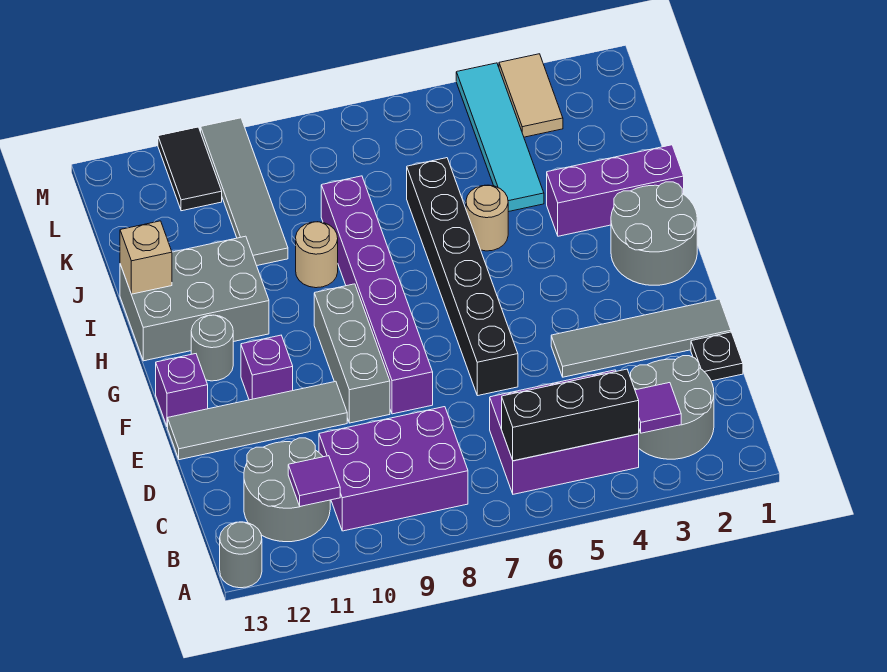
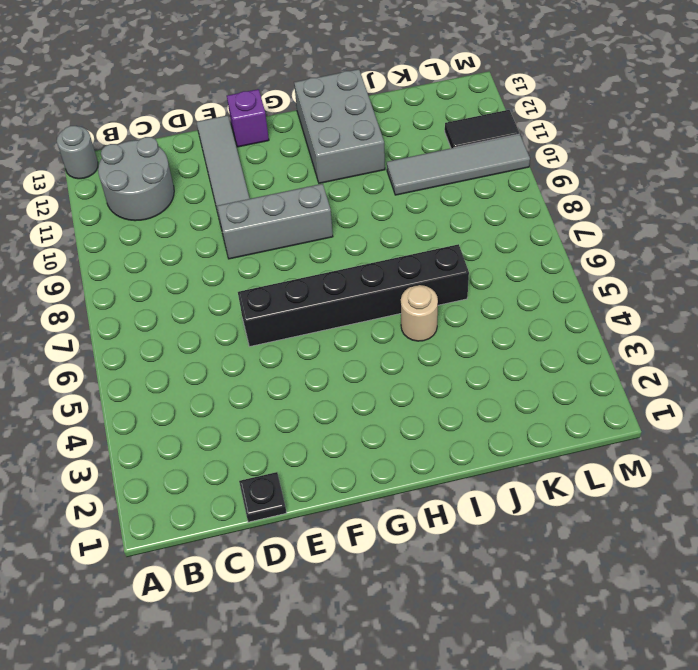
none -> grey 2x2 round brick [631,356,714,459]
none -> purple 2x3 brick [490,370,639,494]
none -> purple 2x3 brick [319,407,468,531]

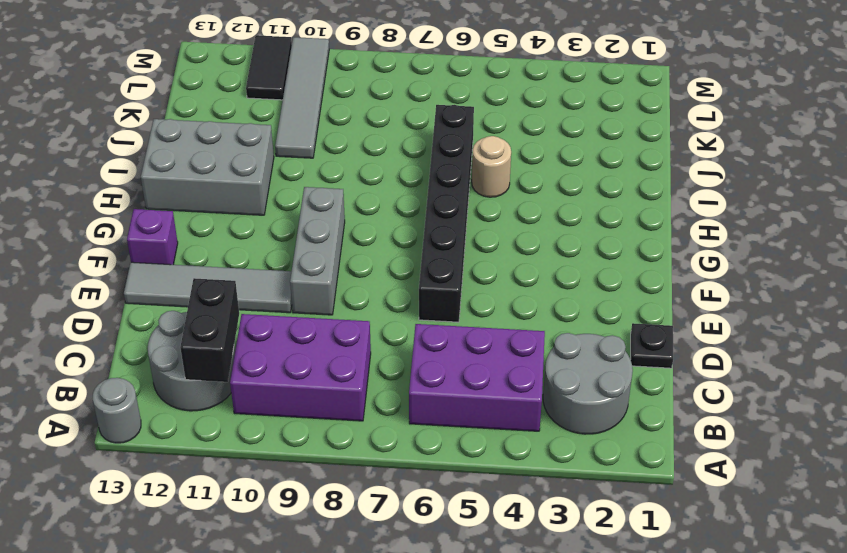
black 1x2 brick [180,278,239,382] -> purple 1x1 tile [288,456,340,507]
none -> grey 1x4 tile [551,299,731,377]
none -> purple 1x6 brick [321,176,433,414]
none -> purple 1x1 brick [241,335,293,400]

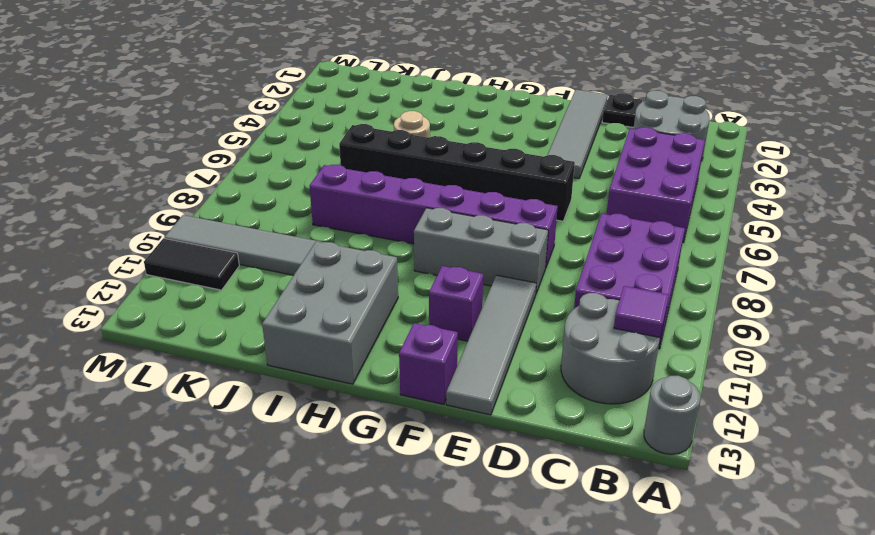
none -> grey 2x2 round brick [611,182,697,285]
none -> grey 1x1 round brick [191,315,233,381]
none -> purple 1x3 brick [547,145,684,236]

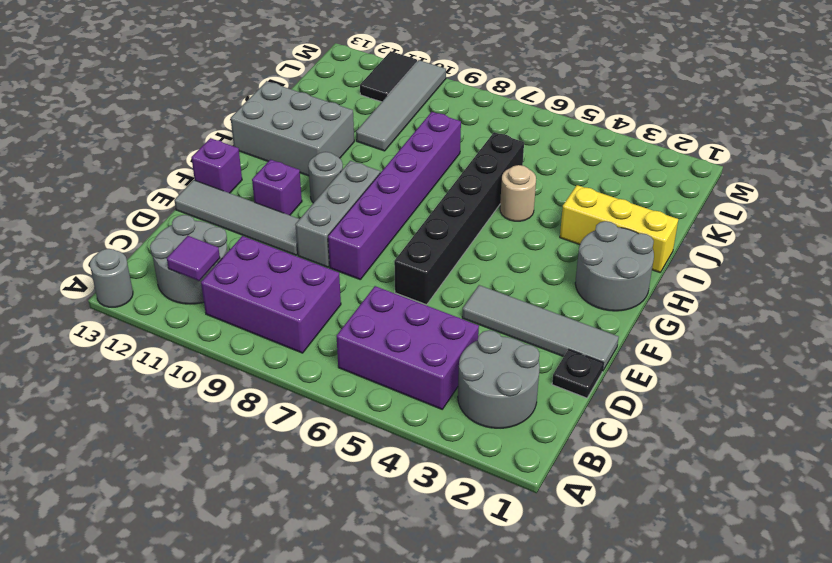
grey 1x1 round brick [308,152,343,203] -> grey 1x1 round brick moved to [191,315,233,381]
yellow 1x3 brick [560,185,678,272] -> purple 1x3 brick [547,145,684,236]
none -> tan 1x1 round brick [296,222,338,288]
none -> cyan 1x4 tile [456,63,544,212]
none -> tan 1x2 tile [499,54,563,137]

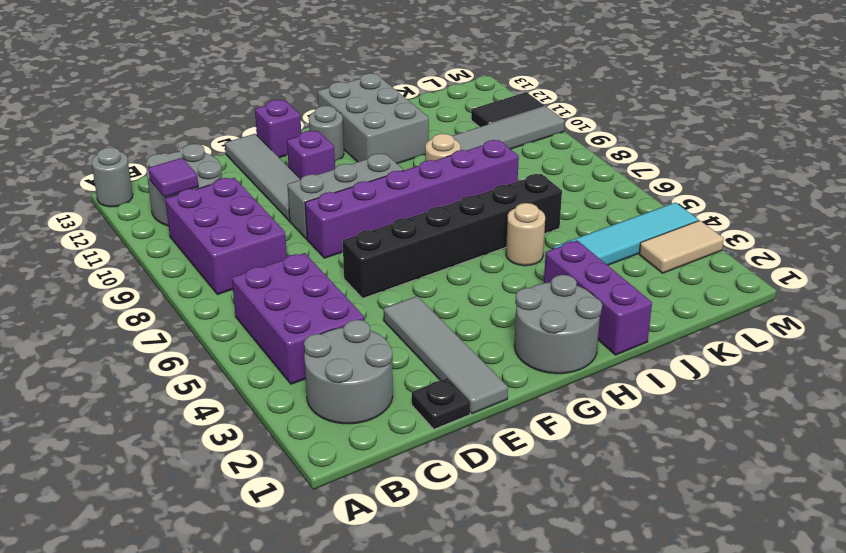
none -> purple 1x1 tile [635,383,681,433]
none -> black 1x3 brick [502,369,639,461]
none -> tan 1x1 brick [120,221,172,294]

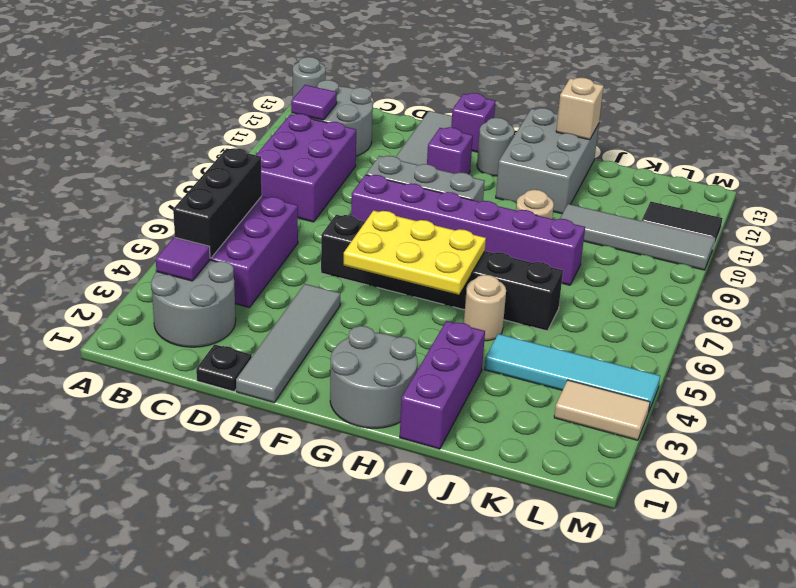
yellow 2x3 plate [344,210,486,295] -> none

